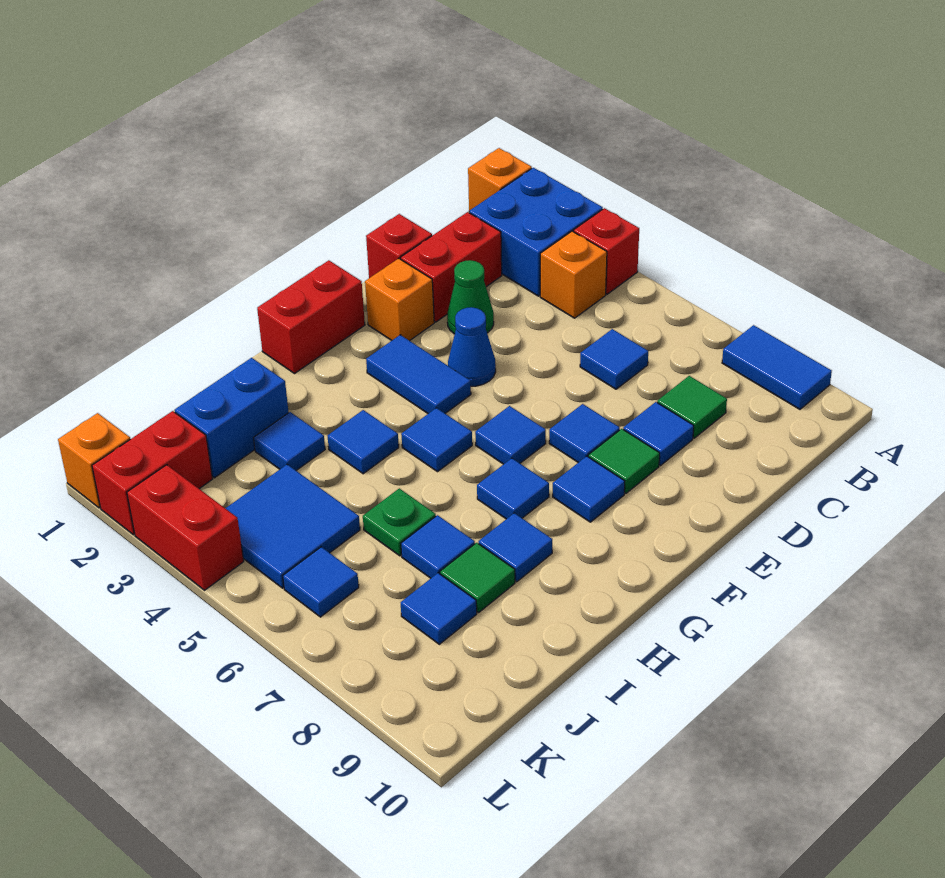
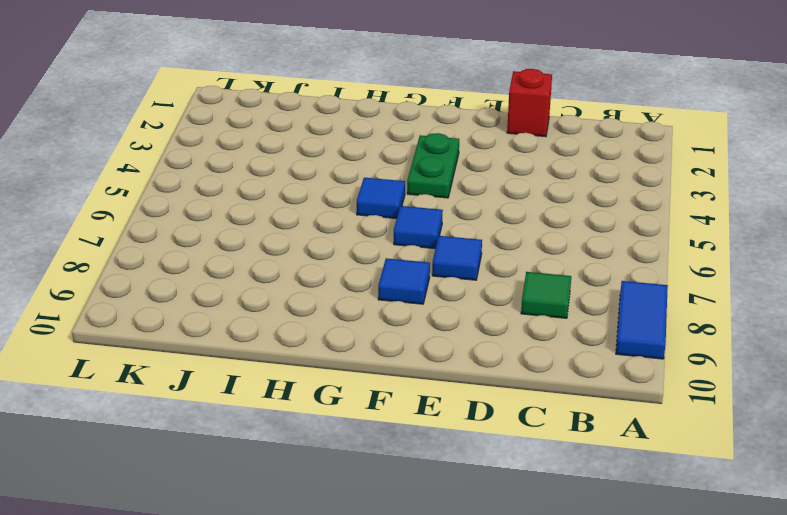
green 1x2 plate [407,133,459,198] -> blue 1x2 tile [366,335,471,414]
none -> orange 1x1 brick [468,148,532,211]
none -> blue 2x2 brick [469,168,603,296]
none -> red 1x1 brick [574,208,639,294]
none -> orange 1x1 brick [540,231,607,318]

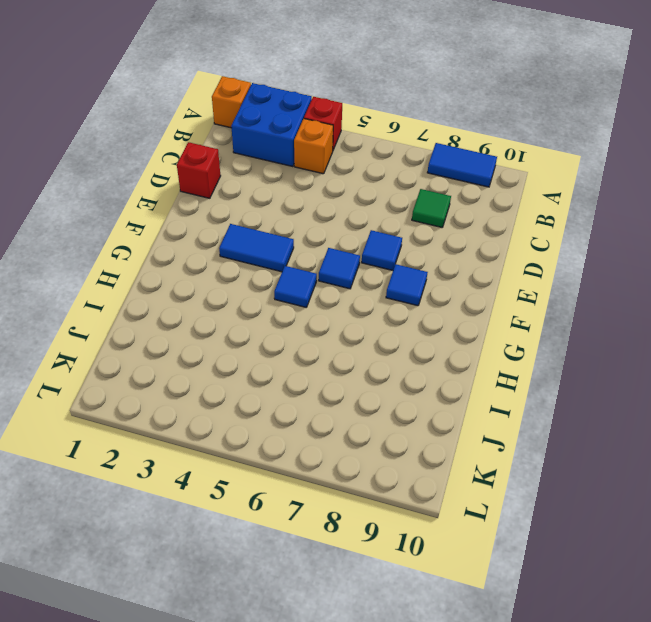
none -> red 1x2 brick [401,212,502,322]
none -> blue 1x1 tile [580,329,648,389]
none -> green 1x1 cone [447,260,494,334]
none -> blue 1x1 tile [623,402,694,465]

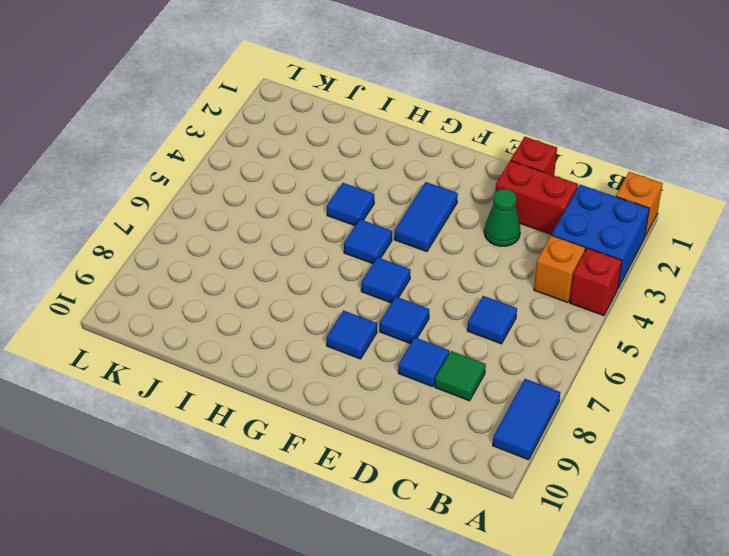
none -> orange 1x1 brick [365,259,434,341]
none -> blue 1x1 cone [448,307,496,386]
none -> green 1x1 tile [588,429,660,493]
none -> red 1x2 brick [257,260,365,373]

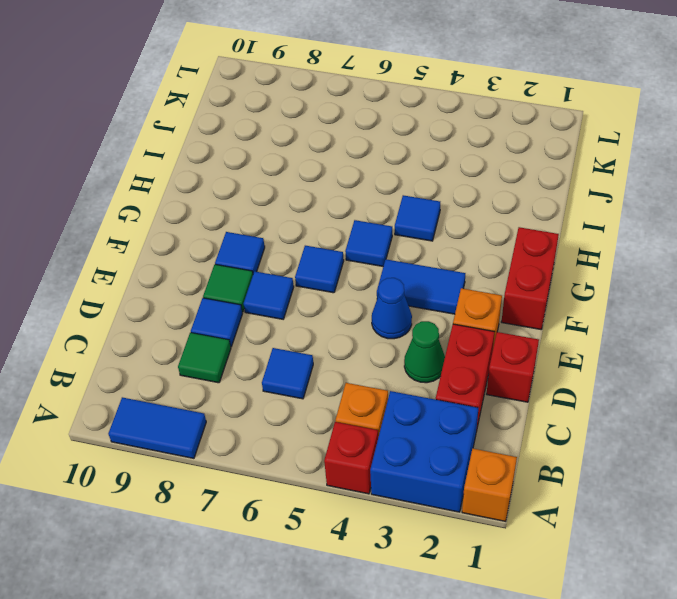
none -> blue 1x1 tile [477,458,549,519]
none -> blue 1x1 tile [479,513,552,582]
none -> blue 1x2 brick [175,358,289,478]
none -> blue 1x1 tile [254,412,325,470]

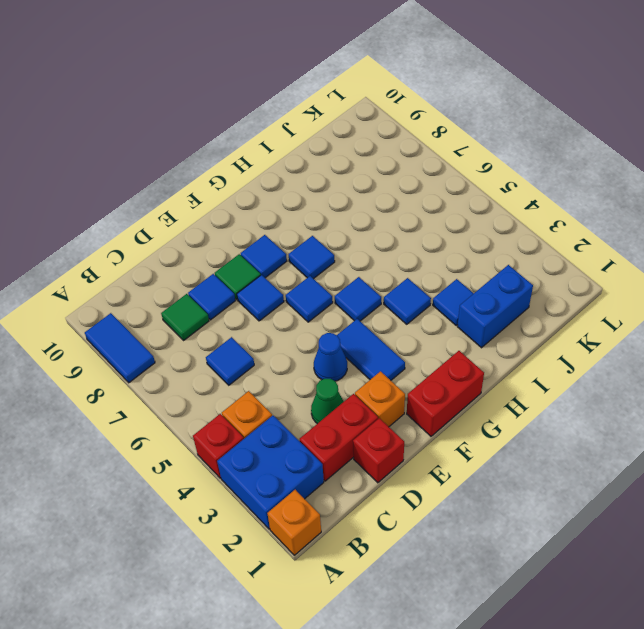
none -> blue 1x1 tile [479,513,552,582]
none -> green 1x1 plate [363,488,436,556]
none -> blue 1x1 tile [401,515,475,578]
none -> green 1x1 tile [440,543,515,613]

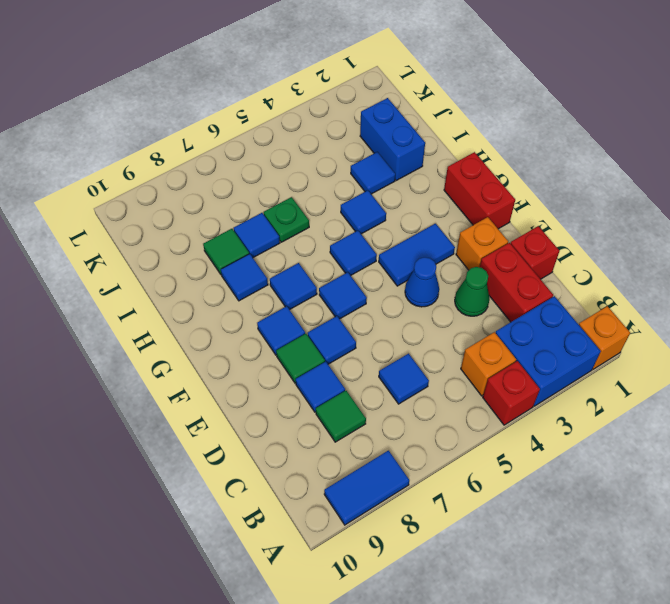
none -> blue 2x2 tile [225,464,360,588]
none -> blue 1x1 tile [401,573,477,644]
none -> red 1x2 brick [92,411,213,535]
none -> blue 1x1 tile [283,547,359,617]

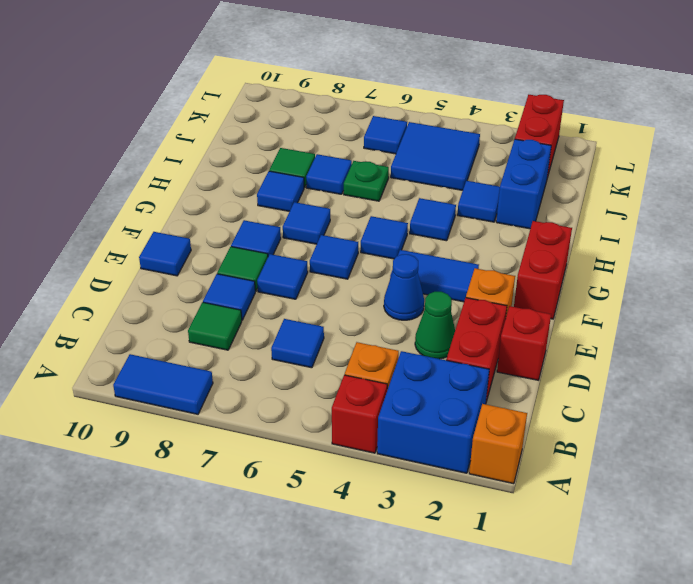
blue 1x1 tile [139,232,191,276] -> blue 1x1 tile moved to [401,573,477,644]
none -> orange 1x1 brick [58,413,130,508]
none -> red 1x2 brick [127,465,244,590]

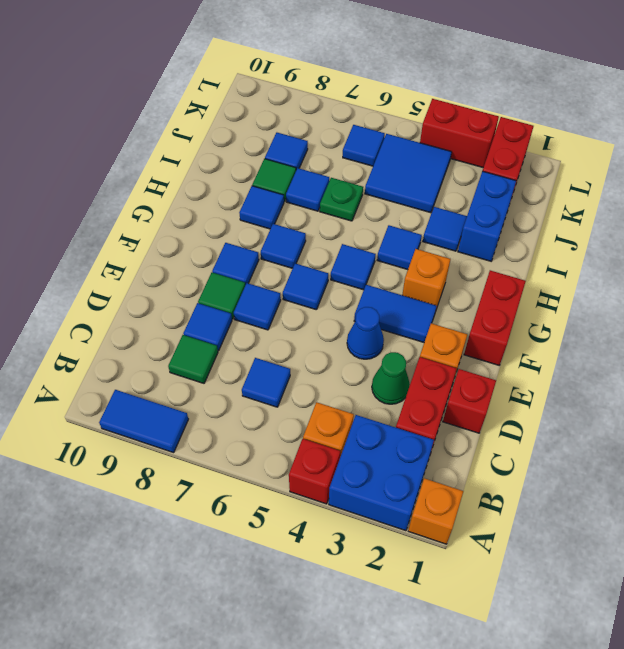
orange 1x1 brick [402,249,450,309] -> orange 1x1 brick moved to [58,413,130,508]

